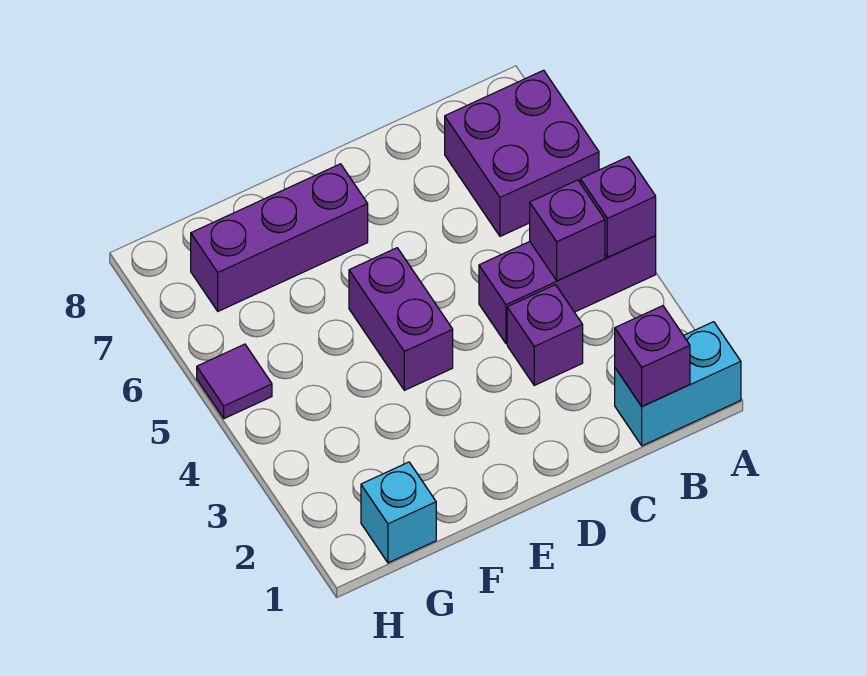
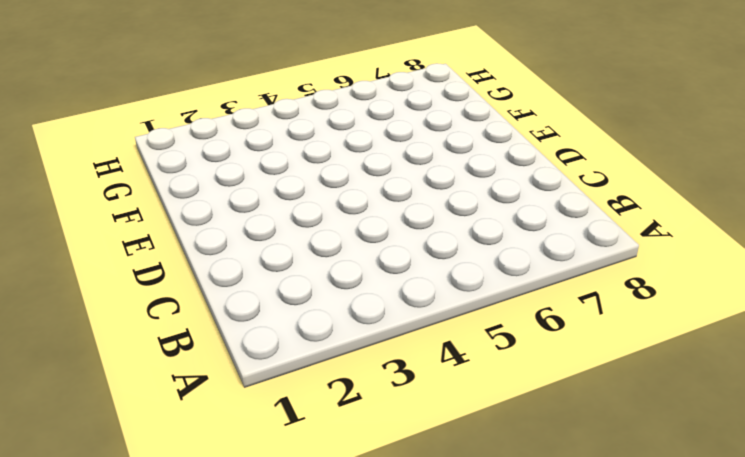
none -> cyan 1x2 brick [615,322,741,446]
none -> purple 1x3 brick [479,235,656,344]

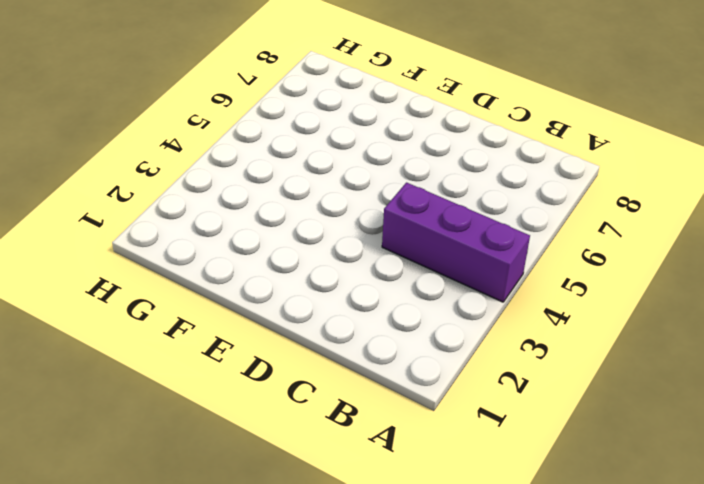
none -> cyan 1x2 brick [615,322,741,446]
none -> purple 2x2 brick [445,70,599,236]

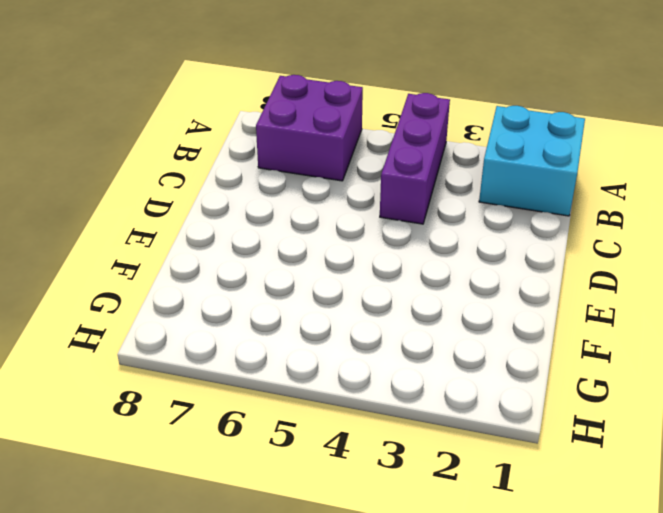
cyan 2x2 brick [479,106,585,216] -> cyan 1x2 brick [615,322,741,446]
none -> purple 1x1 brick [507,285,583,385]
none -> purple 1x2 brick [349,248,453,390]

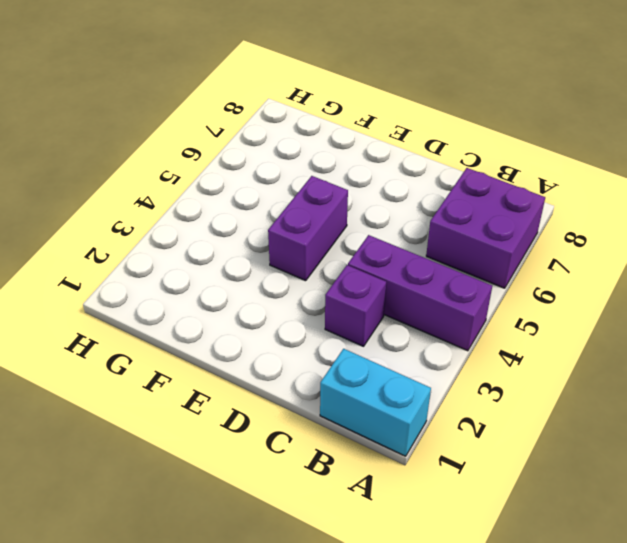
none -> purple 1x3 brick [191,164,368,311]
none -> cyan 1x1 brick [361,462,436,563]

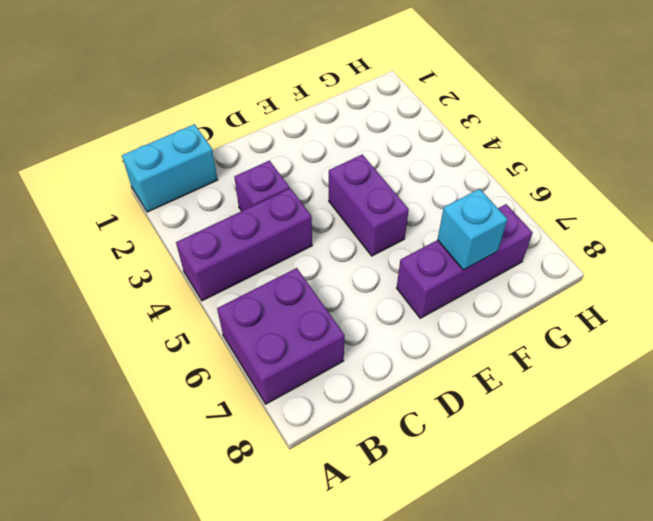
cyan 1x1 brick [437,189,508,270] -> cyan 1x1 brick moved to [361,462,436,563]
none -> purple 1x1 tile [197,344,272,419]
none -> purple 1x1 brick [580,157,656,257]

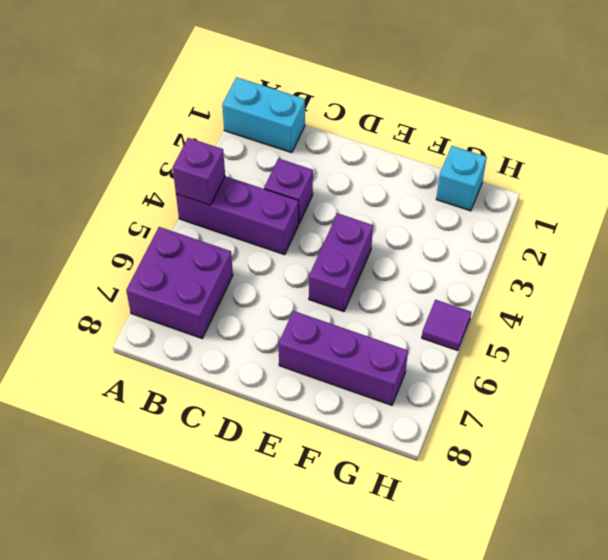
none -> purple 1x1 brick [615,306,690,406]
none -> purple 1x1 brick [530,180,605,281]

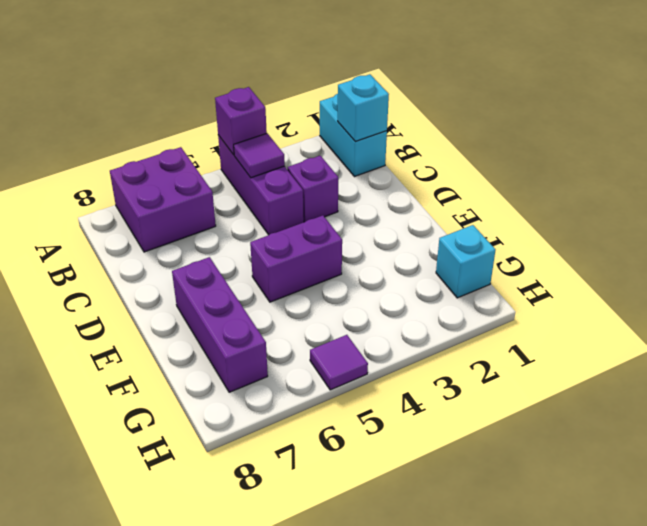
cyan 1x1 brick [338,74,389,141] -> purple 1x1 brick [615,306,690,406]
purple 1x1 tile [234,133,285,178] -> purple 1x1 brick [530,180,605,281]

